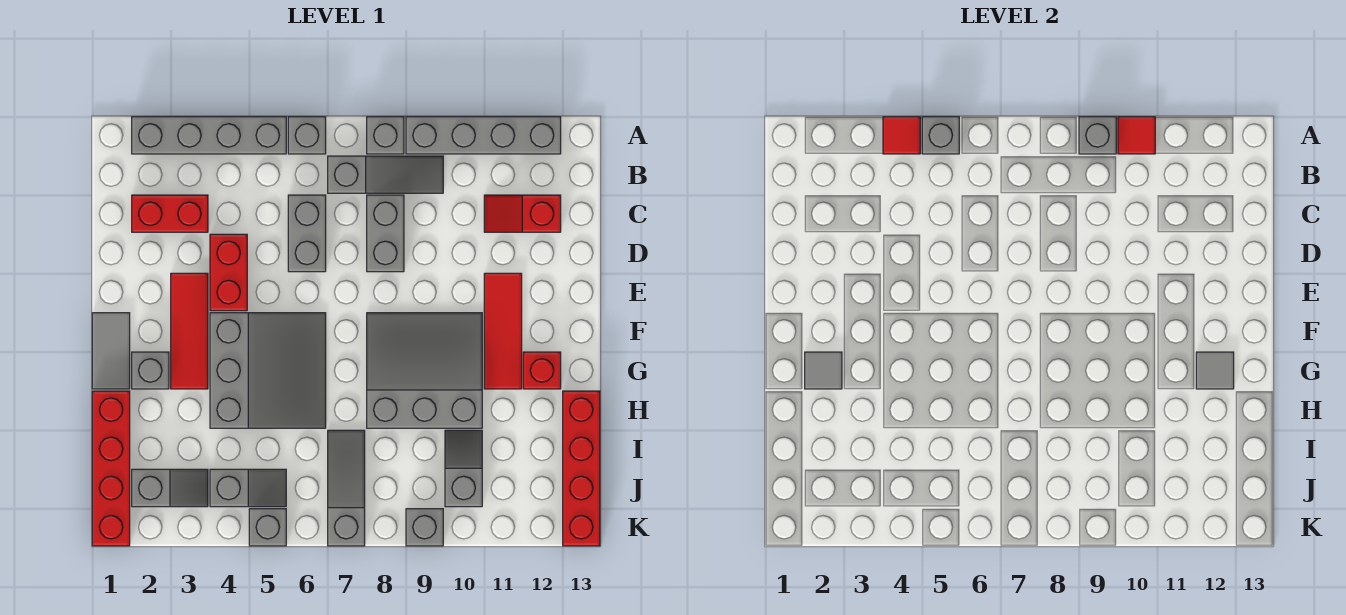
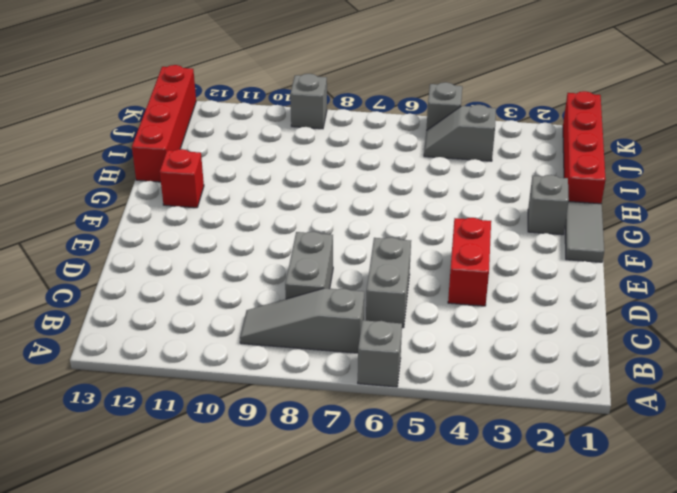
none -> grey 1x4 brick [132,117,286,154]
none -> grey 1x1 brick [367,117,404,154]
none -> grey 1x4 brick [406,117,561,154]
none -> red 1x2 brick [132,195,208,232]

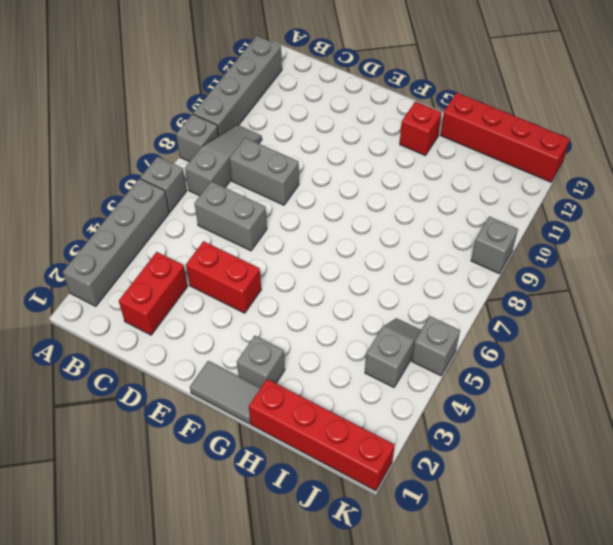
none -> red 1x2 slope [484,195,561,232]
none -> red 1x3 tile [171,273,208,389]
none -> red 1x3 tile [484,273,522,389]
none -> grey 3x3 slope [210,313,326,428]

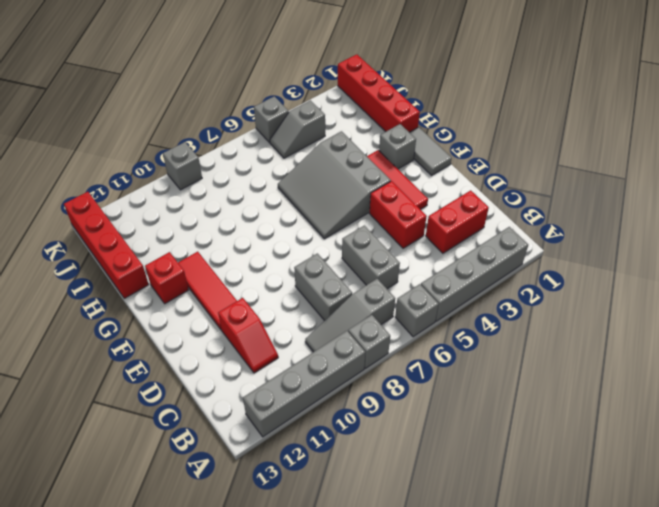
red 1x2 slope [218,298,278,373] -> red 1x2 slope turned to [484,195,561,232]
none -> grey 3x3 slope [367,313,482,428]
none -> grey 1x3 slope [328,430,365,546]
none -> grey 1x2 slope [445,430,482,507]
none -> grey 1x2 slope [132,469,208,507]

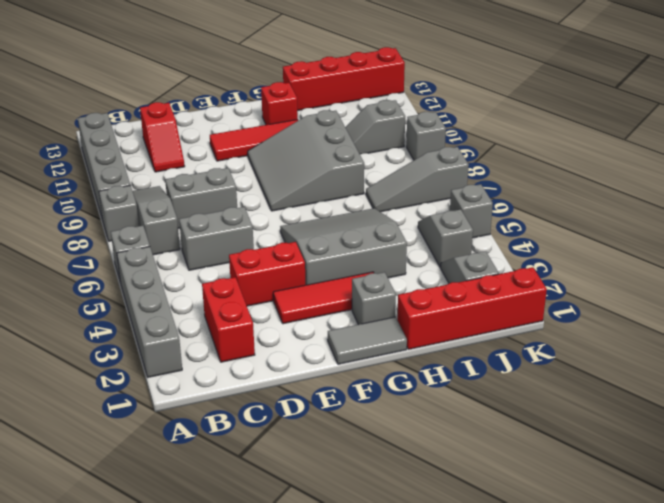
none -> red 1x1 tile [883,117,920,154]
none -> grey 1x1 brick [922,117,959,154]
none -> grey 1x1 brick [1079,117,1116,154]
none -> red 1x1 tile [1118,117,1155,154]

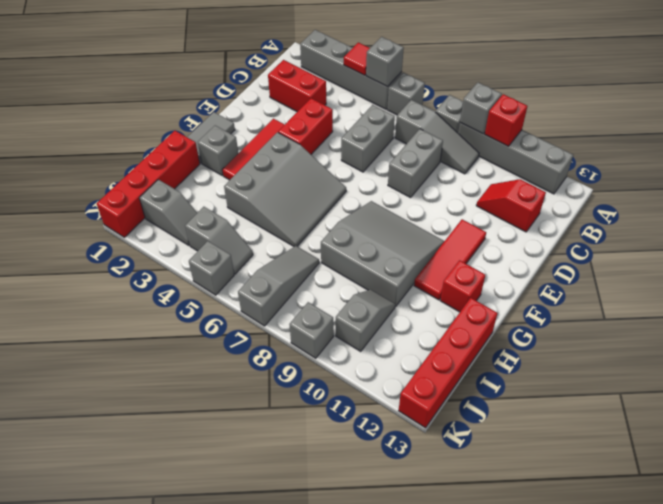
red 1x1 brick [485,94,528,146] -> red 1x1 tile [1118,117,1155,154]
none -> grey 1x1 tile [805,352,842,389]
none -> grey 1x1 tile [1196,352,1234,389]

